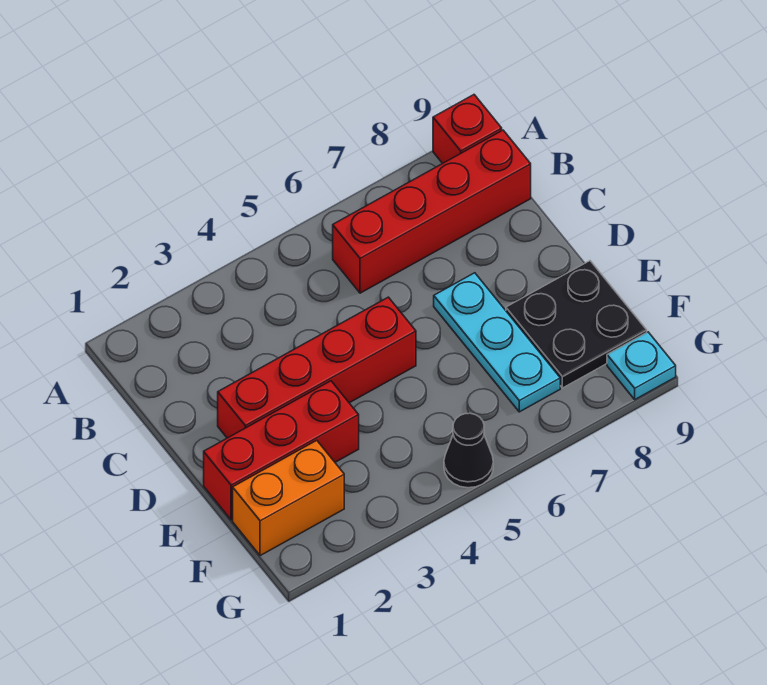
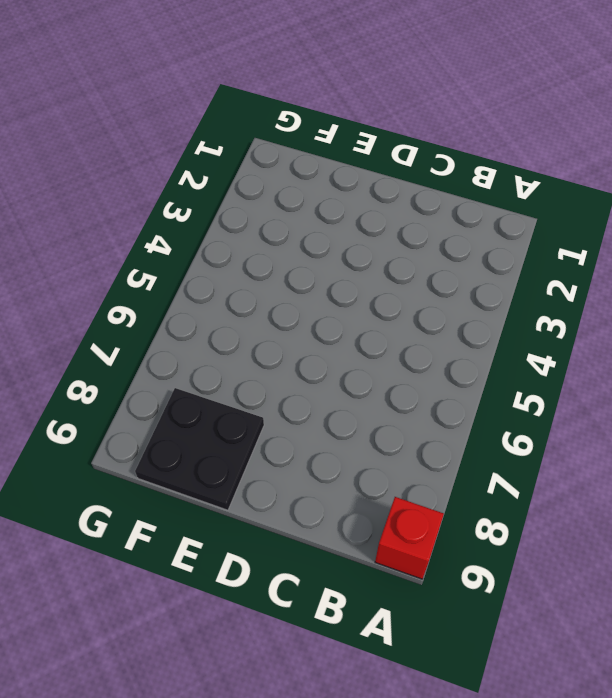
none -> red 1x4 brick [333,130,531,293]
none -> red 1x4 brick [218,297,416,438]

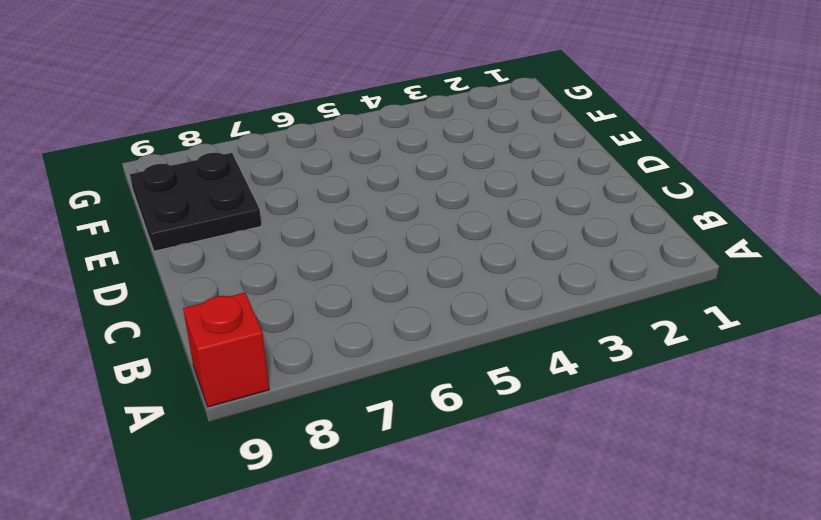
none -> red 1x4 brick [333,130,531,293]
none -> red 1x4 brick [218,297,416,438]

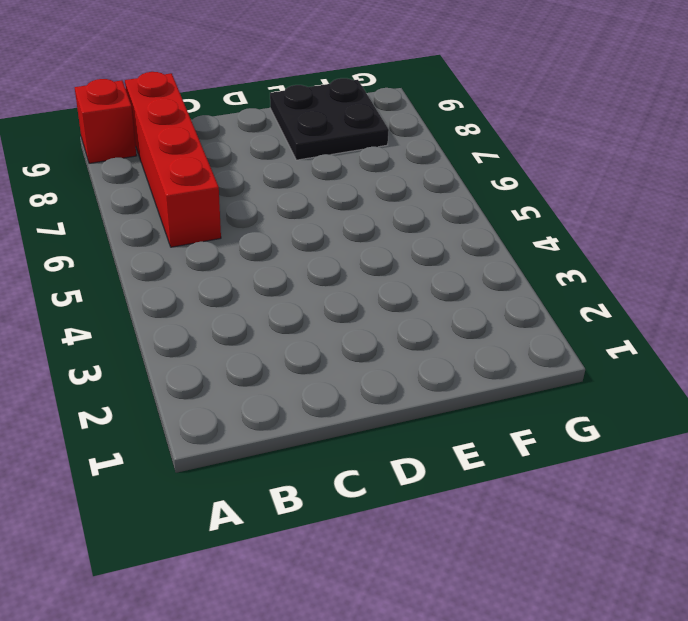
none -> red 1x4 brick [218,297,416,438]
none -> cyan 1x3 plate [434,273,560,412]

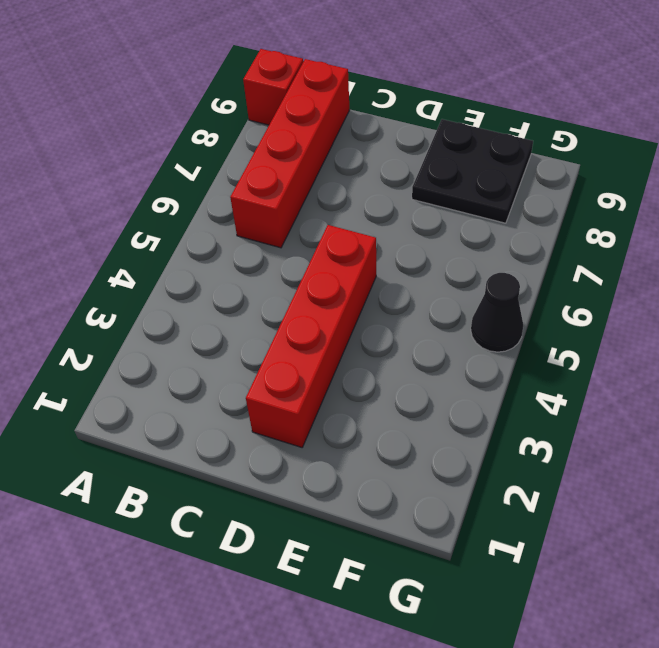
none -> cyan 1x3 plate [434,273,560,412]
none -> red 1x3 brick [204,381,359,520]

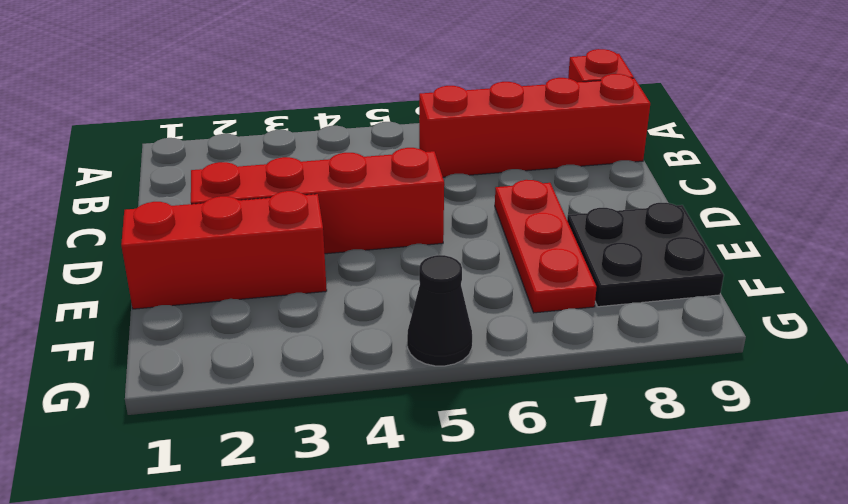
red 1x3 plate [495,180,597,313] -> cyan 1x3 plate [434,273,560,412]
none -> orange 1x2 brick [233,440,344,556]
none -> cyan 1x1 plate [607,332,676,399]

